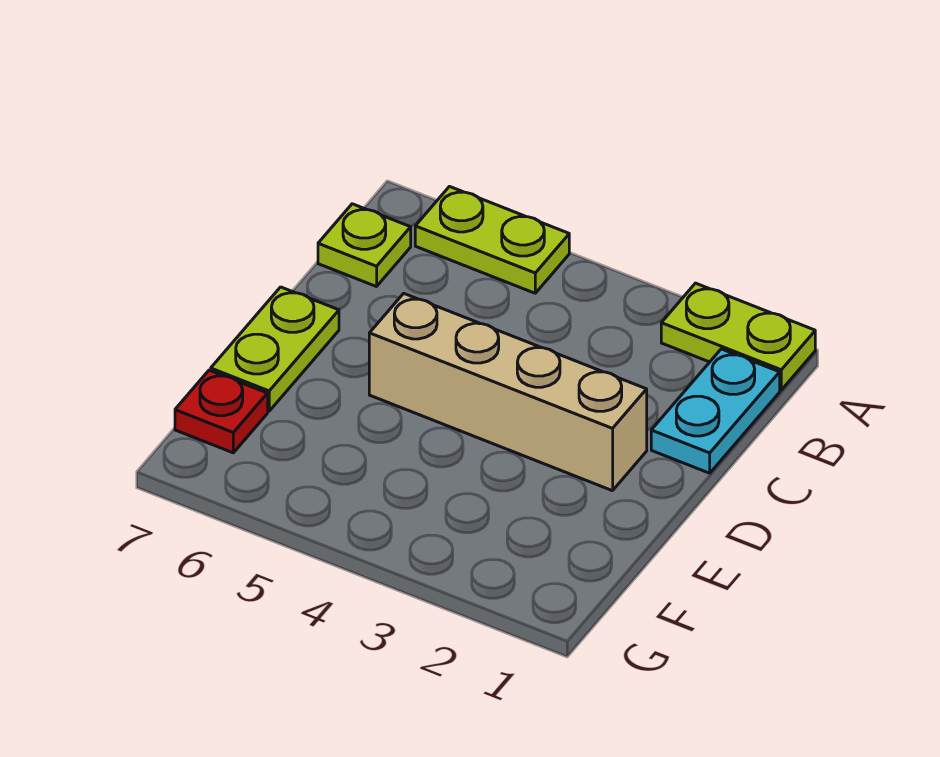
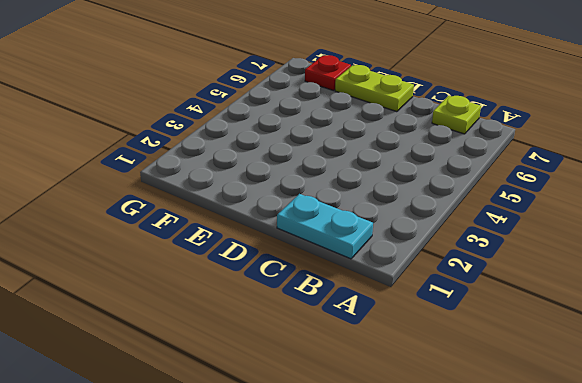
none -> lime 1x2 plate [661,283,815,390]
none -> lime 1x2 plate [415,187,569,293]

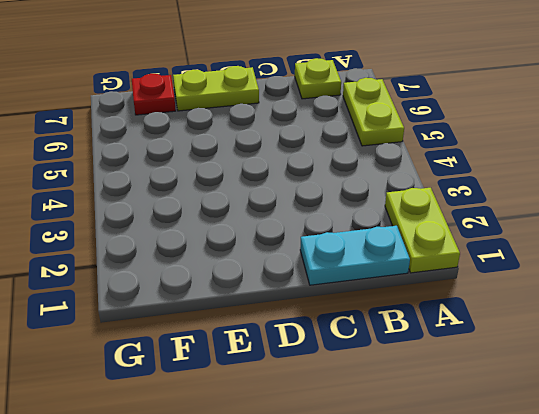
none -> tan 1x4 brick [369,293,647,491]

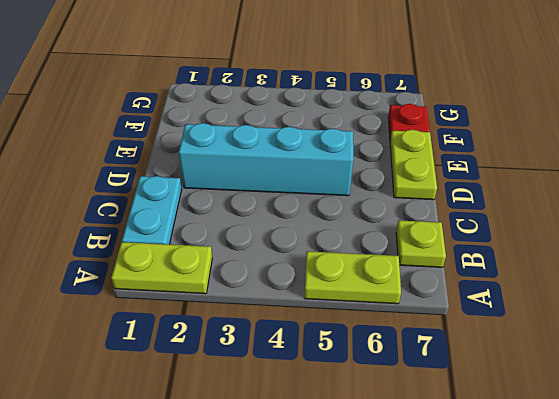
cyan 1x4 brick [179,123,353,196] -> tan 1x4 brick [369,293,647,491]

